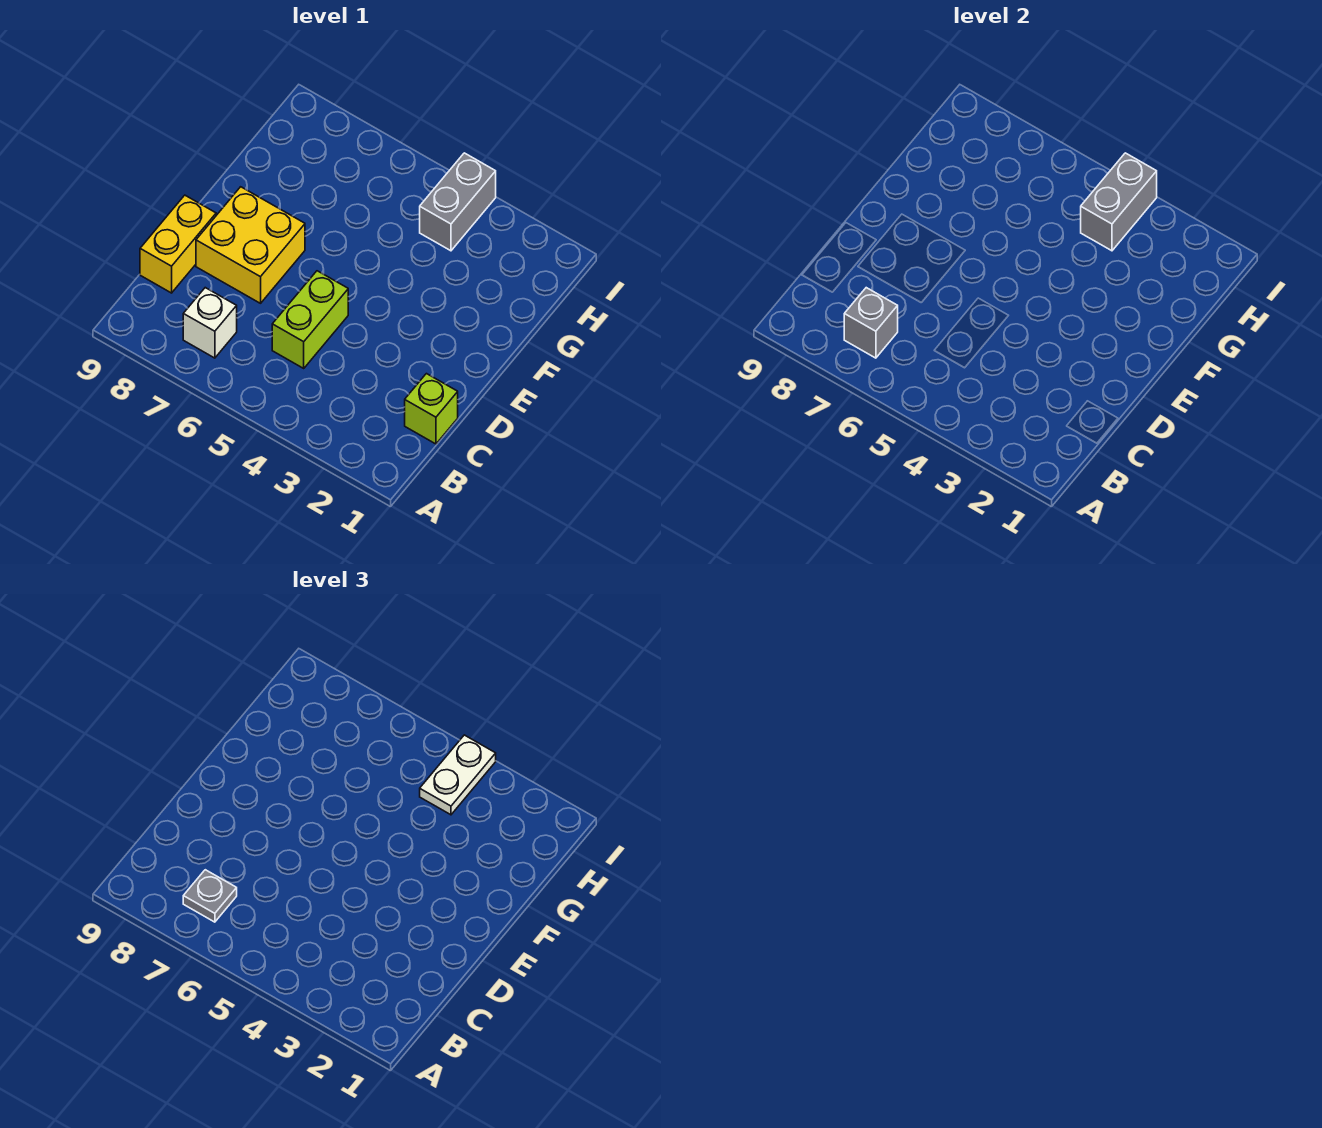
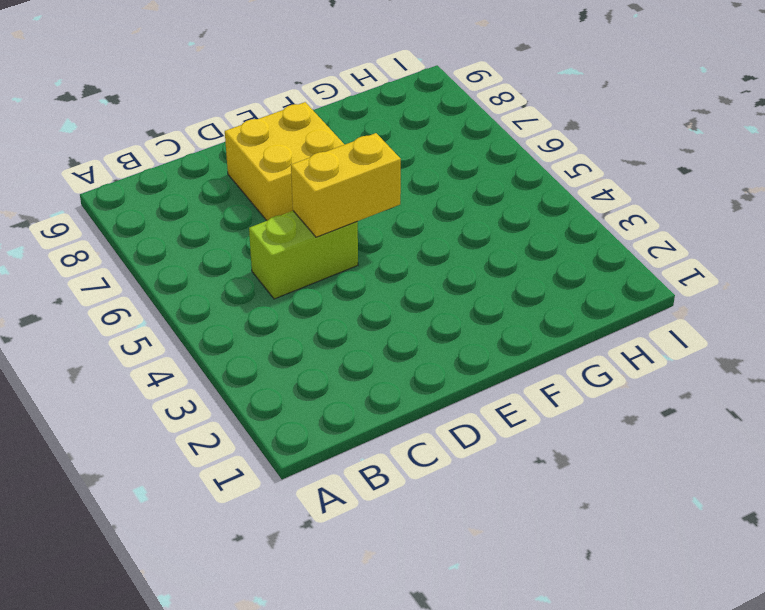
yellow 1x2 brick [291,133,401,237] -> yellow 1x2 brick moved to [140,195,216,293]
none -> white 1x1 brick [183,288,237,358]
none -> lime 1x1 brick [405,374,458,444]

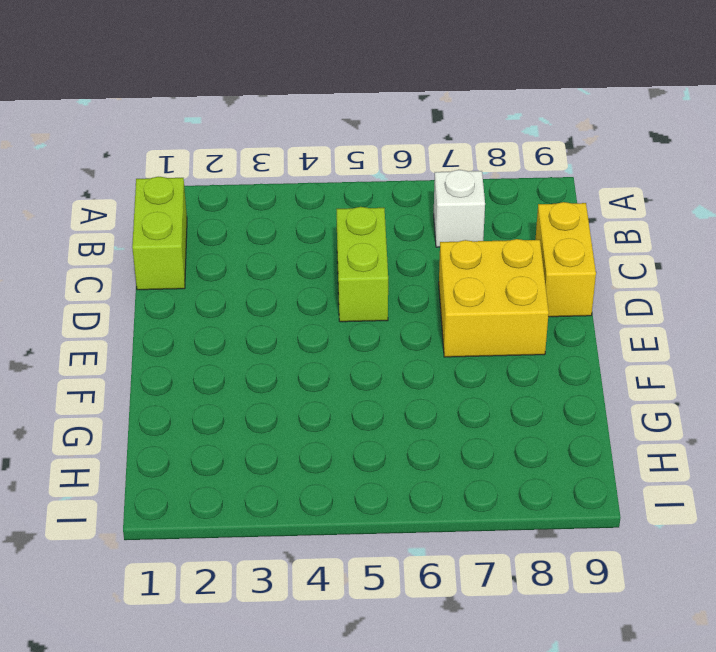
lime 1x2 brick [132,177,187,290] -> lime 1x1 brick [405,374,458,444]
none -> grey 1x2 brick [420,153,496,251]
none -> grey 1x1 brick [844,288,898,358]

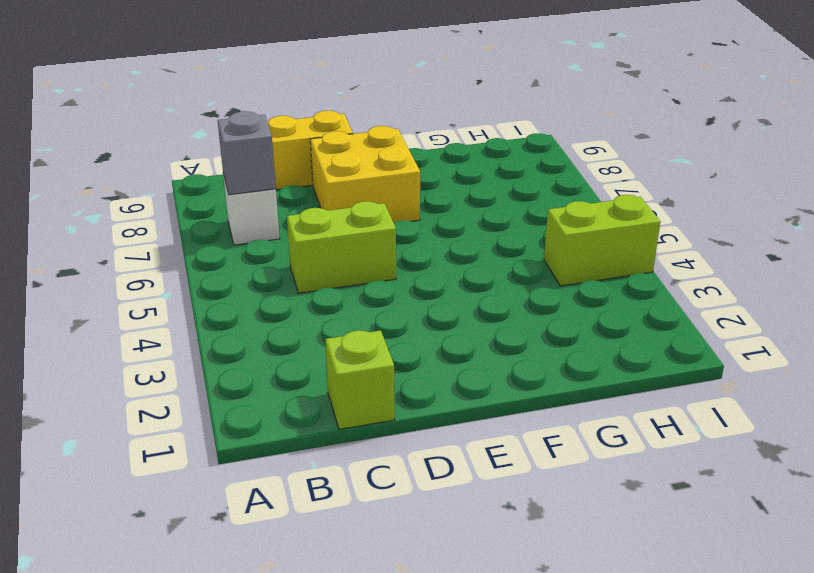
lime 1x2 brick [544,195,661,286] -> grey 1x2 brick [420,153,496,251]
none -> grey 1x2 brick [1081,153,1157,251]
none -> grey 1x1 plate [183,870,237,922]

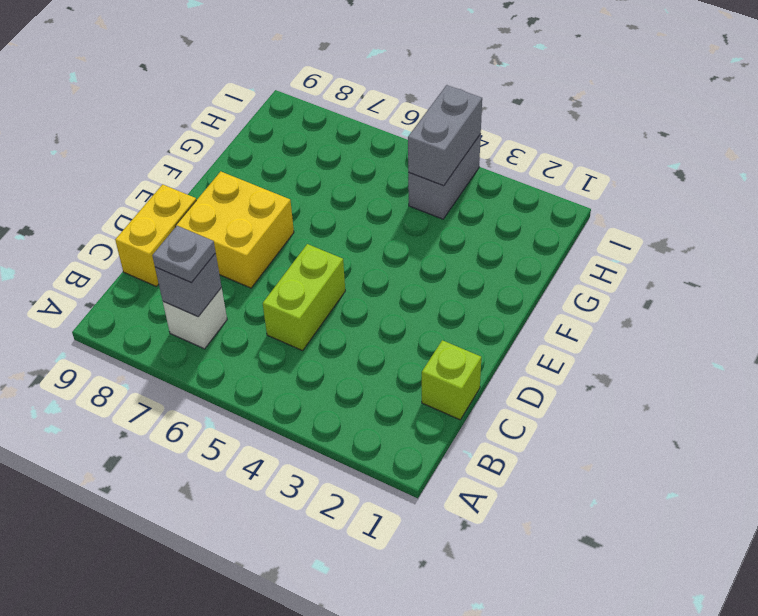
none -> white 1x2 plate [420,735,496,815]

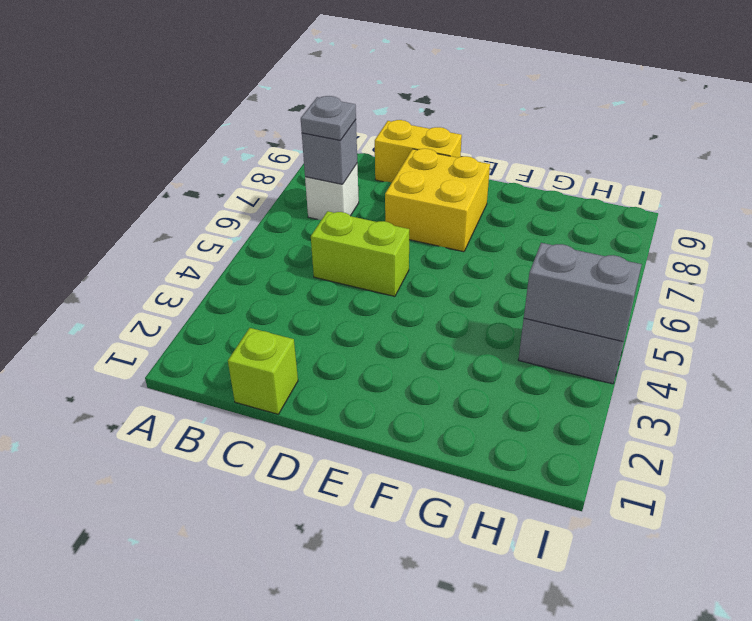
none -> white 1x2 plate [420,735,496,815]

